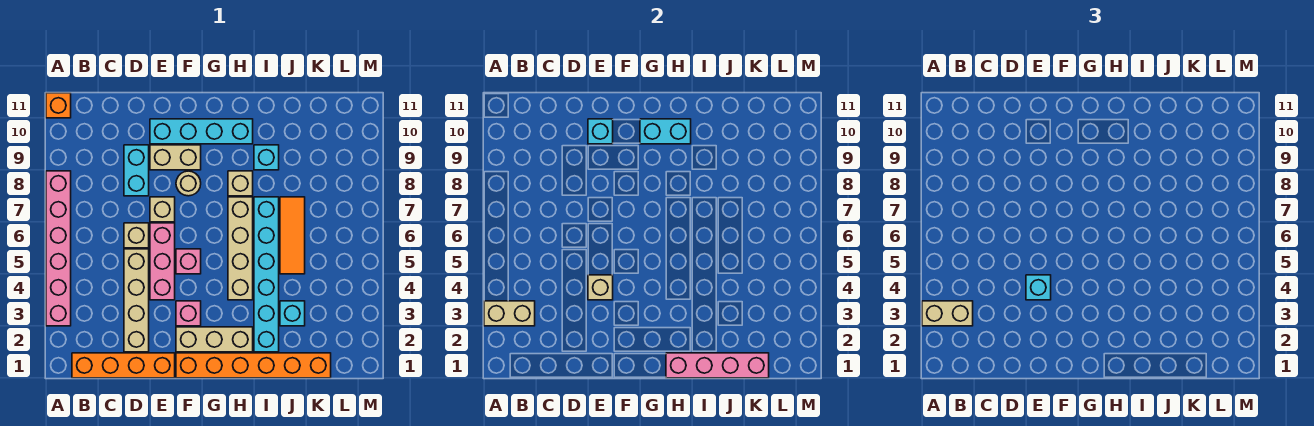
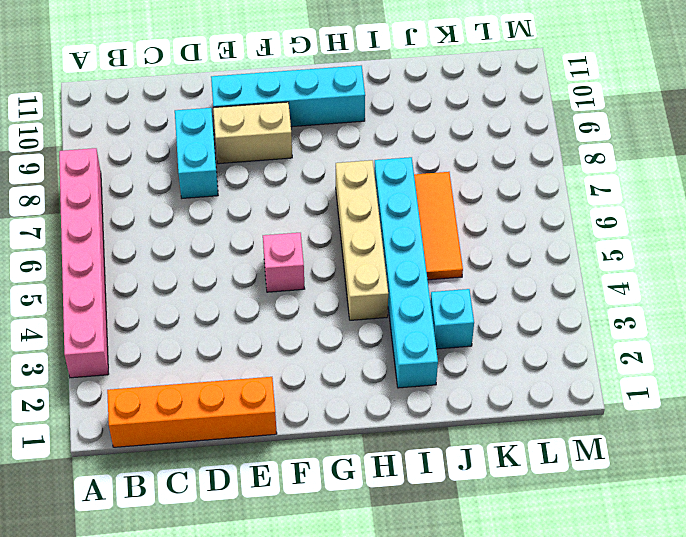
none -> orange 1x1 brick [46,93,71,118]
none -> tan 1x4 brick [124,249,149,352]
none -> tan 1x1 brick [124,223,149,248]

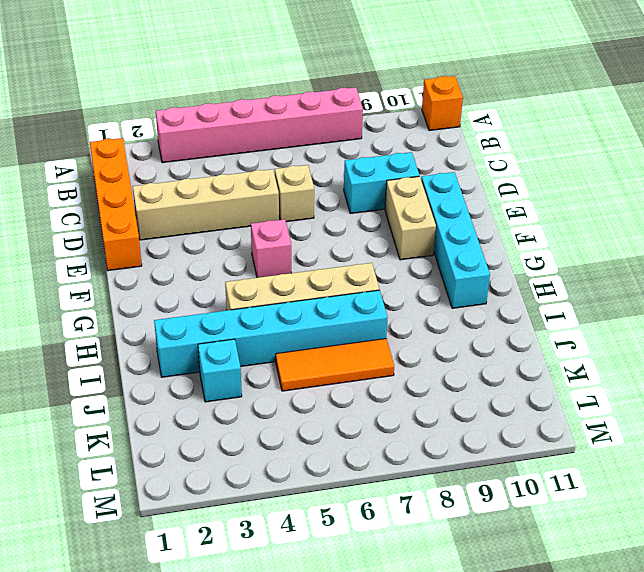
none -> pink 1x3 brick [150,223,175,300]
none -> tan 1x1 brick [150,197,175,222]
none -> orange 1x6 brick [176,353,331,378]

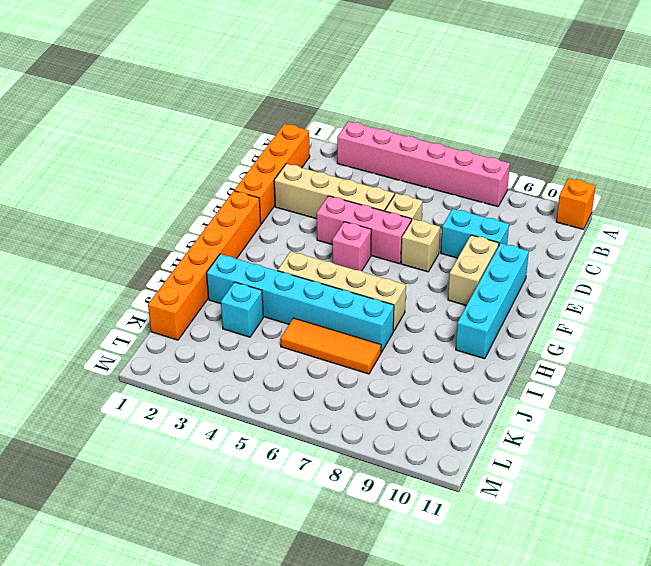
none -> tan 1x3 brick [176,327,253,352]
none -> pink 1x1 brick [176,301,201,326]
none -> tan 1x1 round brick [176,171,201,196]

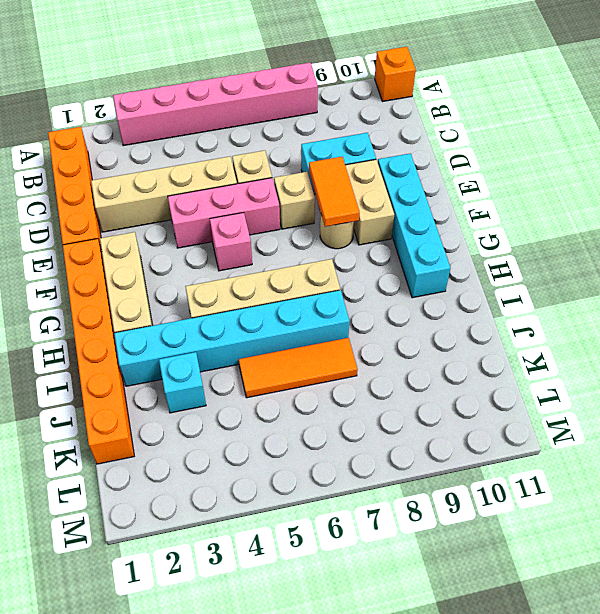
orange 1x2 tile [309,157,360,227] -> none
none -> pink 1x1 brick [176,301,201,326]
none -> tan 1x1 brick [228,171,253,196]
none -> cyan 1x1 brick [254,145,279,170]

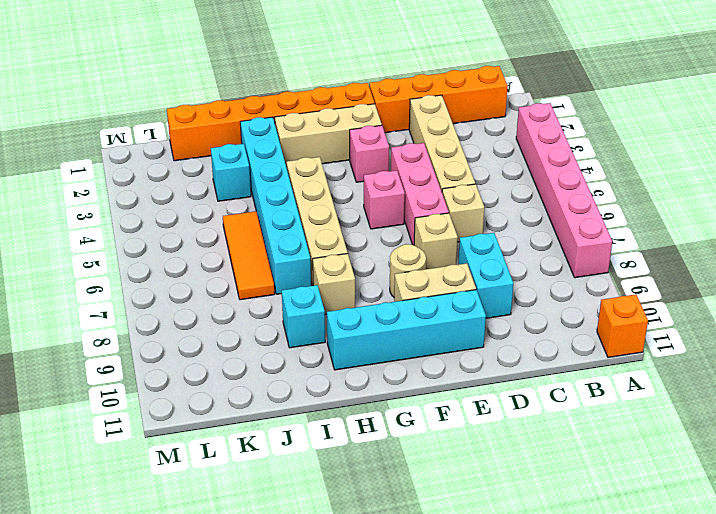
none -> tan 1x2 brick [484,301,535,326]
none -> tan 1x1 brick [588,275,613,300]
none -> cyan 1x1 brick [588,119,613,144]

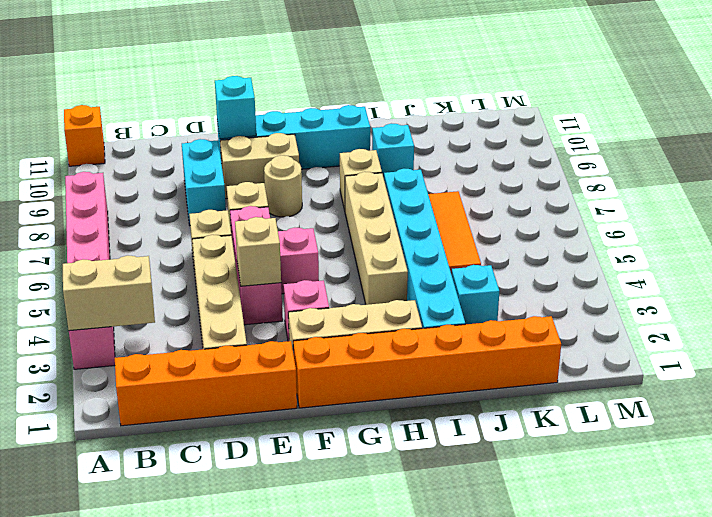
none -> cyan 1x2 brick [640,119,691,144]
none -> pink 1x4 brick [666,353,769,378]
none -> tan 1x2 brick [922,301,973,326]

